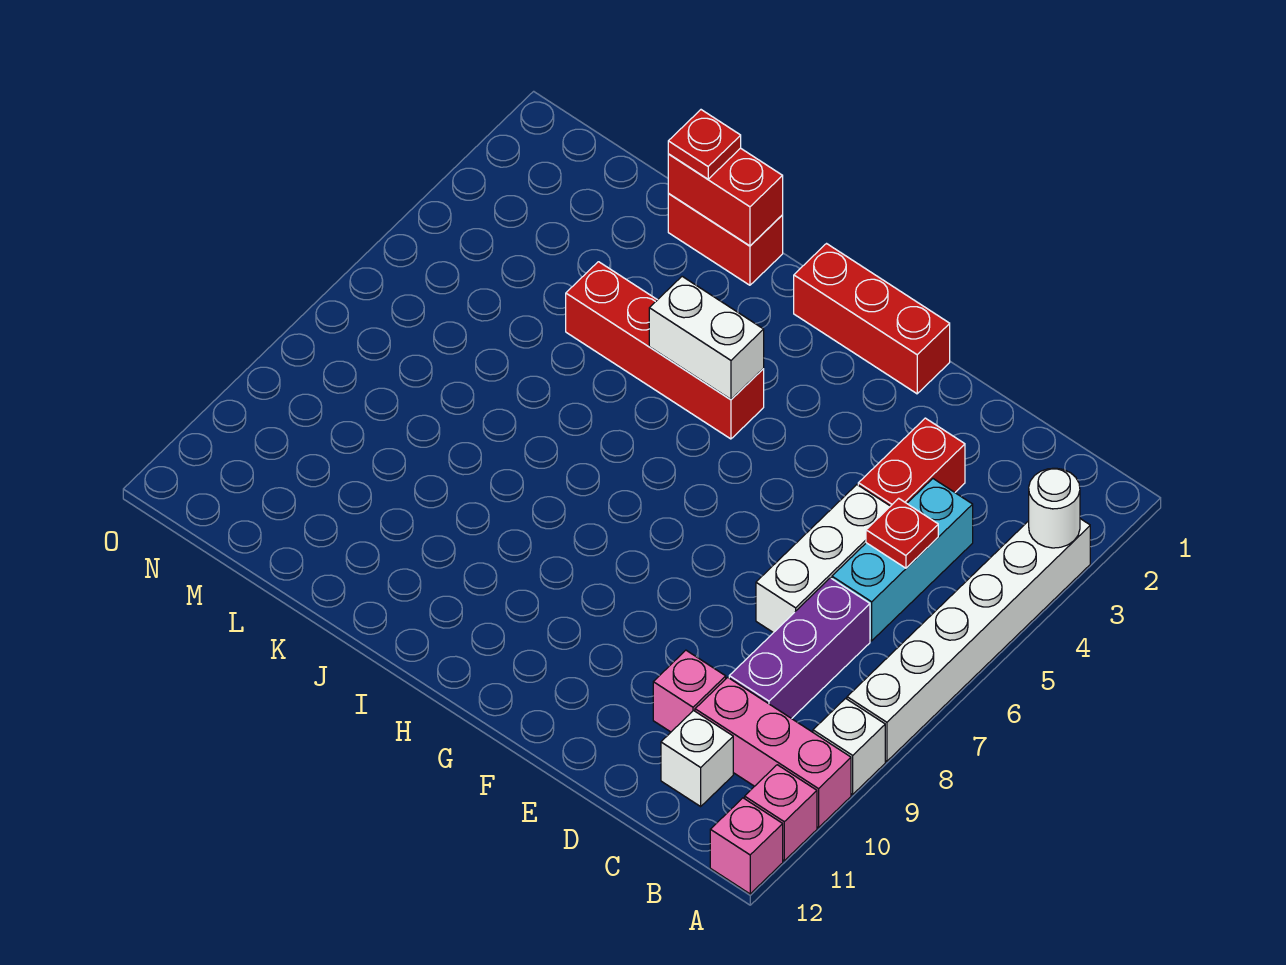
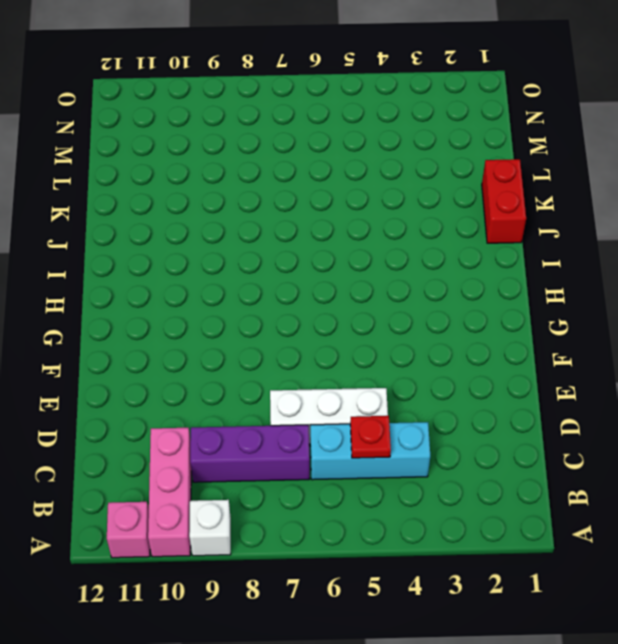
none -> white 1x6 brick [847,519,1090,761]
none -> pink 1x1 brick [710,798,783,894]
none -> white 1x1 brick [661,711,733,806]

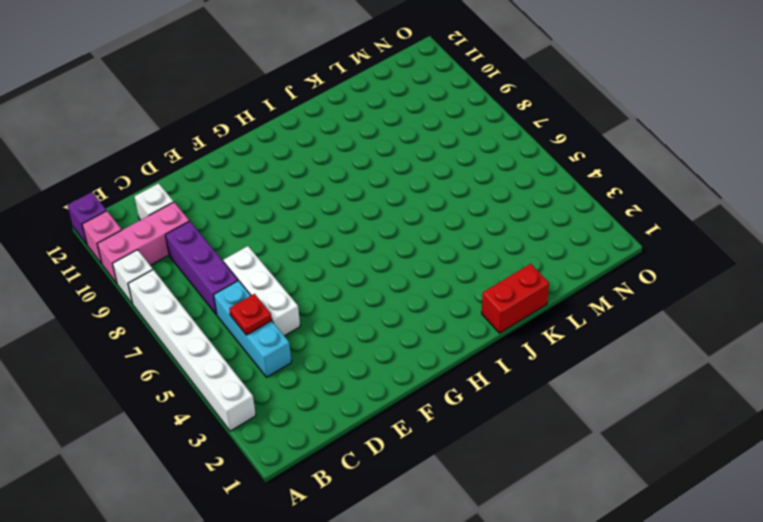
purple 1x1 brick [67,192,106,244] -> pink 1x1 brick [710,798,783,894]
none -> red 1x2 brick [858,418,965,506]
none -> pink 1x1 brick [653,650,726,732]
none -> red 1x3 brick [794,244,950,394]

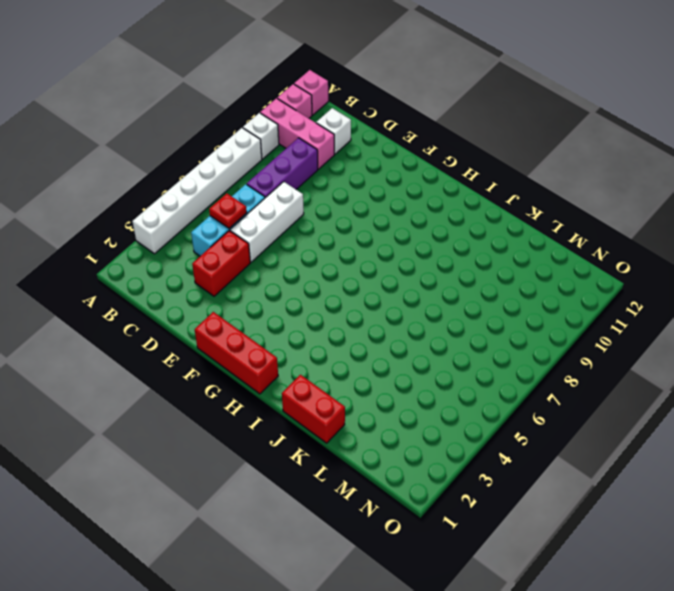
none -> pink 1x1 brick [653,650,726,732]
none -> red 1x4 brick [566,262,764,439]
none -> white 1x1 round brick [1029,468,1080,548]

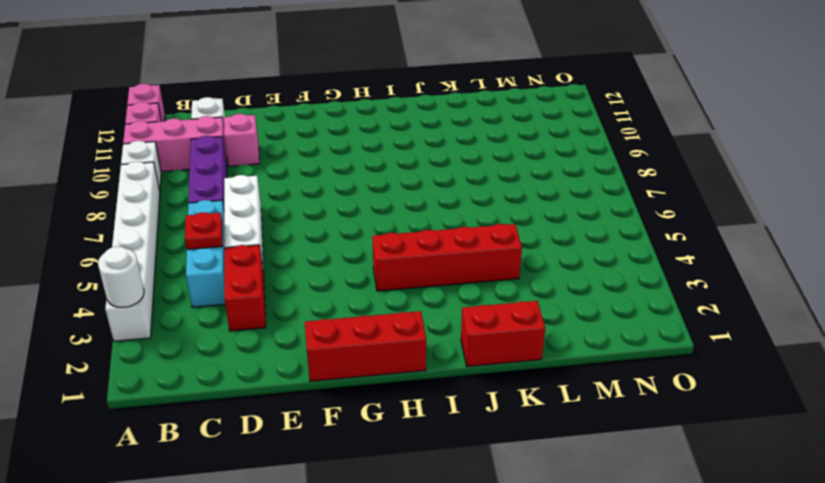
none -> white 1x2 brick [649,276,764,400]
none -> red 1x2 brick [668,148,783,246]
none -> red 1x1 plate [668,110,741,179]

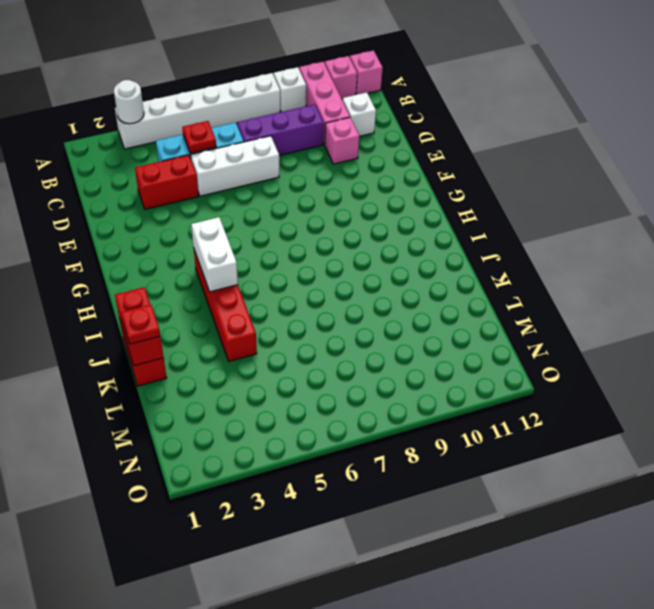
none -> red 1x3 brick [794,244,950,394]

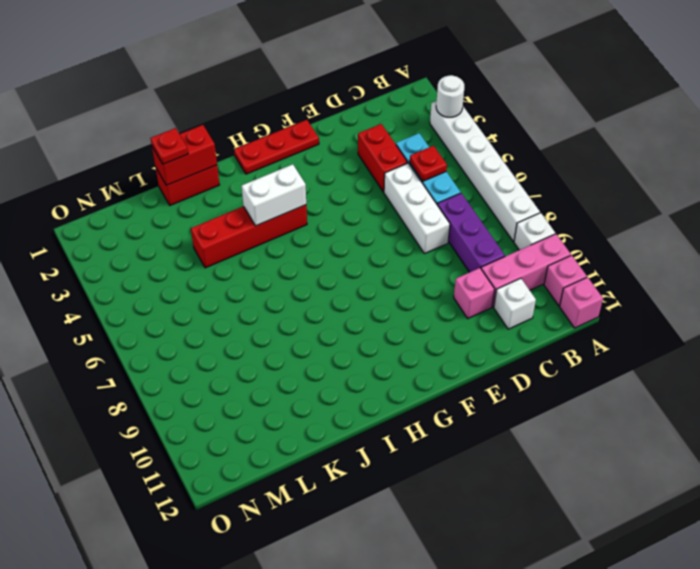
red 1x3 plate [234,120,319,174] -> red 1x3 brick [794,244,950,394]

